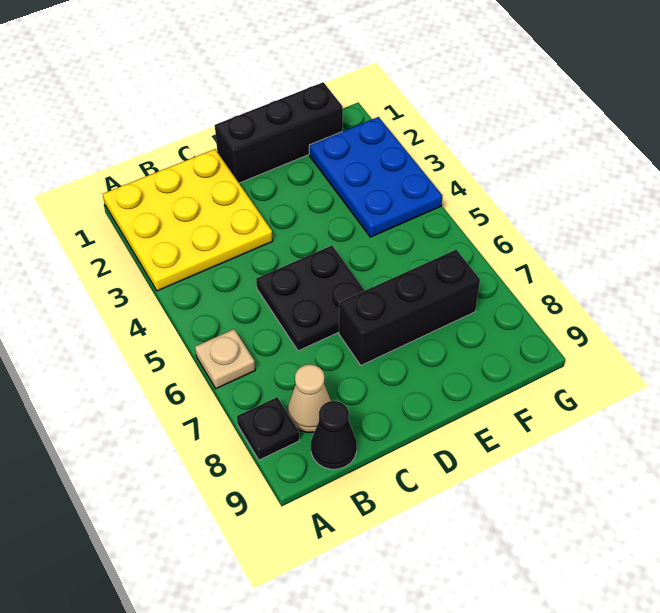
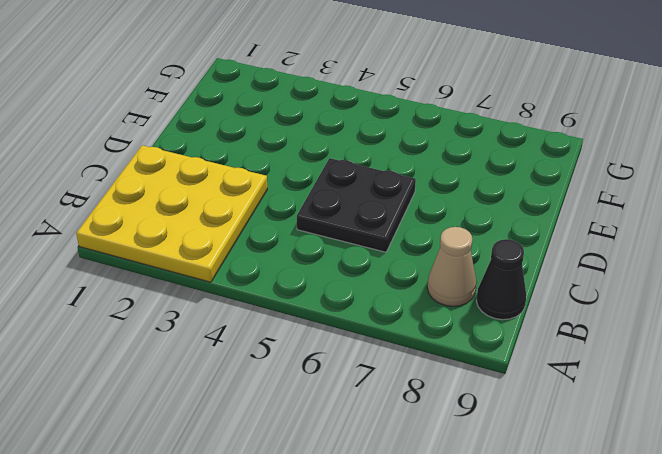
none -> tan 1x1 plate [195,329,255,388]
none -> black 1x1 plate [237,397,299,460]

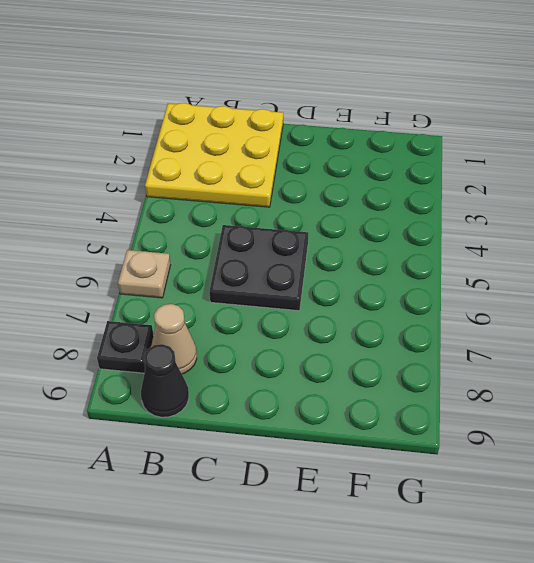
none -> black 1x3 brick [215,82,343,183]
none -> black 1x3 brick [339,250,480,365]

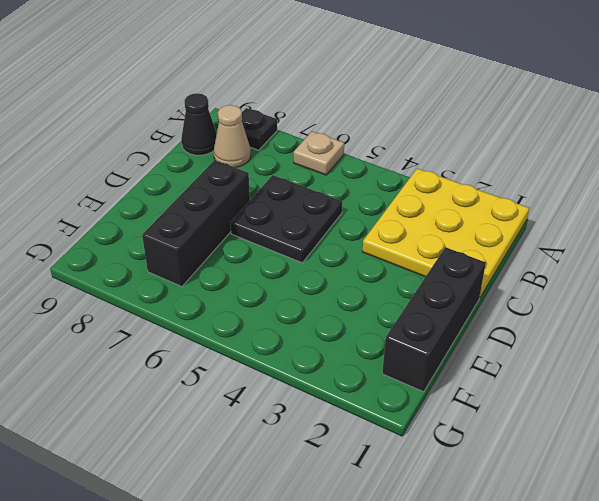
none -> blue 2x3 plate [309,117,442,237]

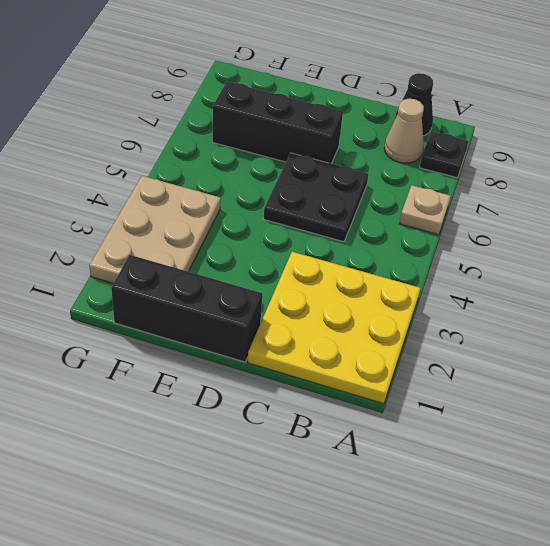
tan 2x3 plate [89,176,221,283] -> blue 2x3 plate [309,117,442,237]

